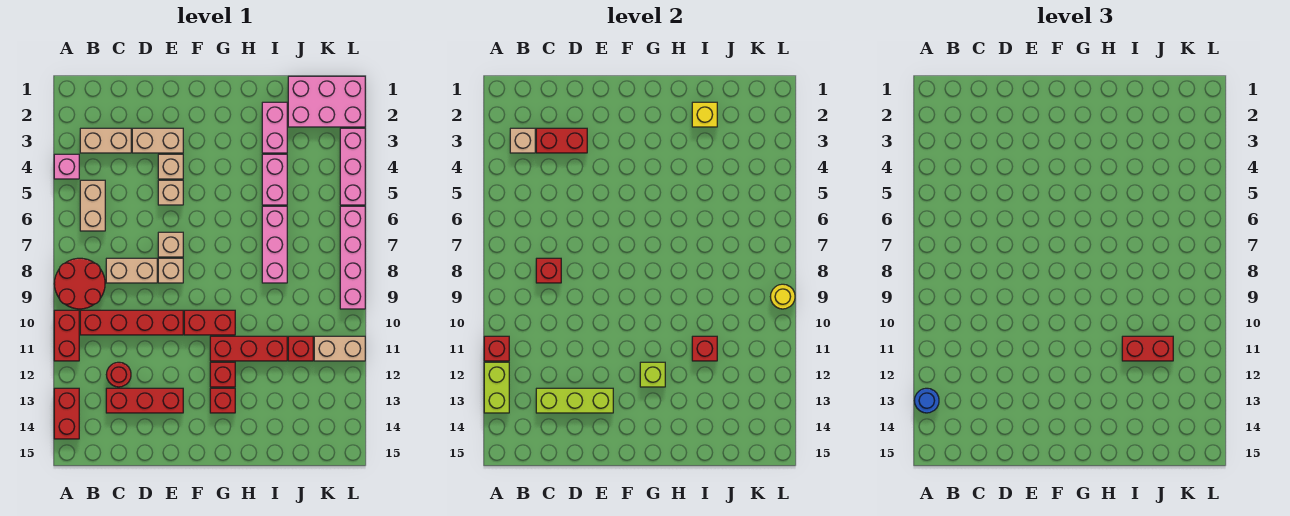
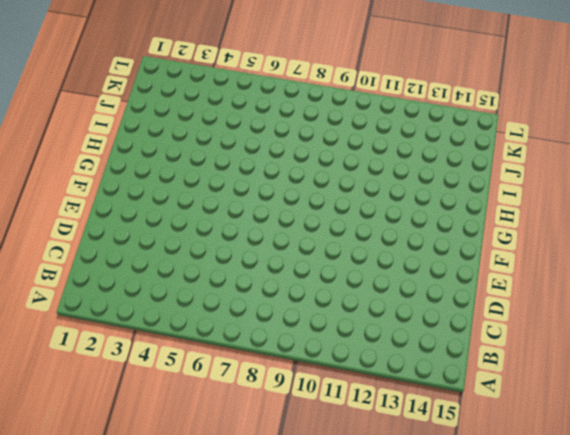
none -> pink 1x1 brick [54,154,79,179]
none -> red 2x2 round brick [54,258,105,309]
none -> red 1x2 brick [54,310,79,361]
none -> red 1x2 brick [54,388,79,439]

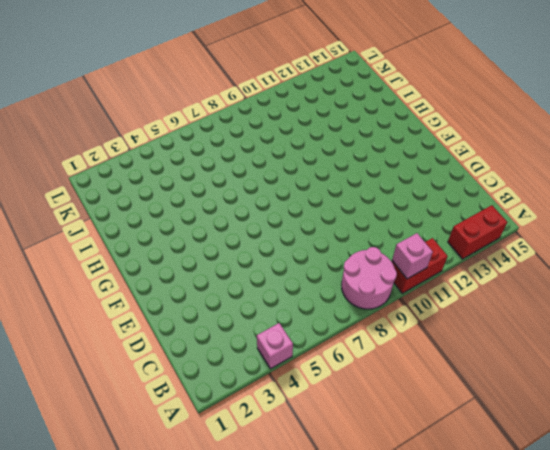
pink 2x2 round brick [342,247,397,309] -> red 2x2 round brick [54,258,105,309]
pink 1x1 brick [392,233,433,279] -> none
none -> tan 1x2 brick [80,128,131,153]
none -> tan 1x2 brick [80,180,105,231]
none -> red 1x4 brick [80,310,183,335]
none -> tan 1x2 brick [106,258,157,283]

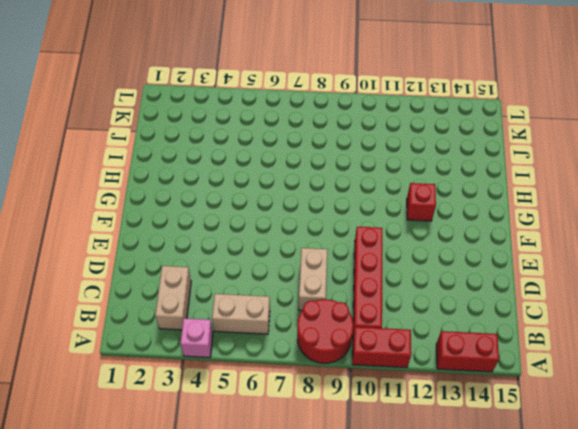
none -> red 1x1 round brick [106,362,131,387]
none -> red 1x3 brick [106,388,183,413]
none -> tan 1x2 brick [132,128,183,153]
none -> tan 1x1 brick [158,154,183,179]

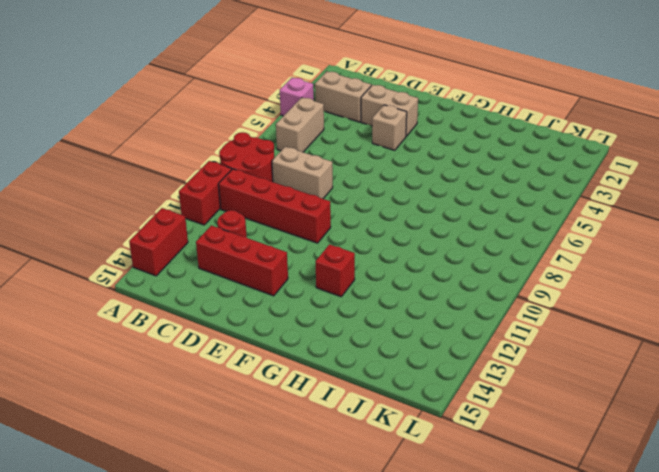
none -> tan 1x1 brick [158,180,183,205]
none -> tan 1x1 brick [158,232,183,257]
none -> tan 1x1 brick [158,258,183,283]
none -> red 1x2 brick [184,310,235,335]

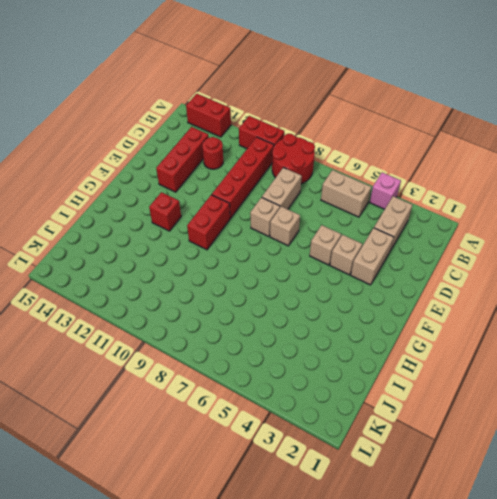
none -> red 1x3 brick [210,336,287,361]
none -> red 1x1 brick [210,388,235,413]
none -> pink 1x2 brick [262,102,287,153]
none -> pink 1x2 brick [262,154,287,205]

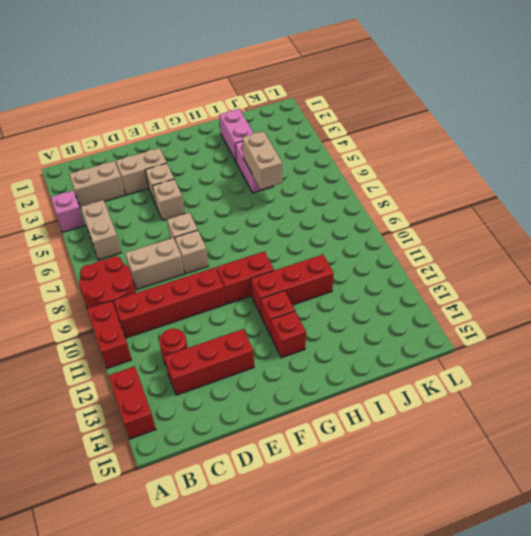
tan 1x2 brick [242,131,282,189] -> tan 1x2 brick turned to [314,336,365,361]
none -> pink 1x3 brick [262,206,287,283]
none -> pink 2x3 brick [288,76,365,127]
none -> red 1x1 brick [288,336,313,361]
none -> pink 1x3 brick [340,128,365,205]

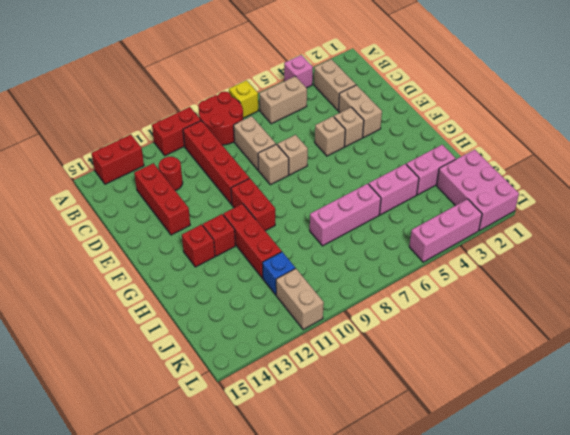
yellow 1x1 brick [229,80,258,118] -> yellow 1x1 brick moved to [692,102,717,127]
blue 1x1 brick [262,252,295,295] -> red 1x1 brick [288,336,313,361]
none -> pink 1x4 brick [340,206,365,309]
none -> red 1x1 brick [484,336,509,361]
none -> lime 1x2 brick [484,362,509,413]
none -> tan 1x1 brick [510,128,535,153]

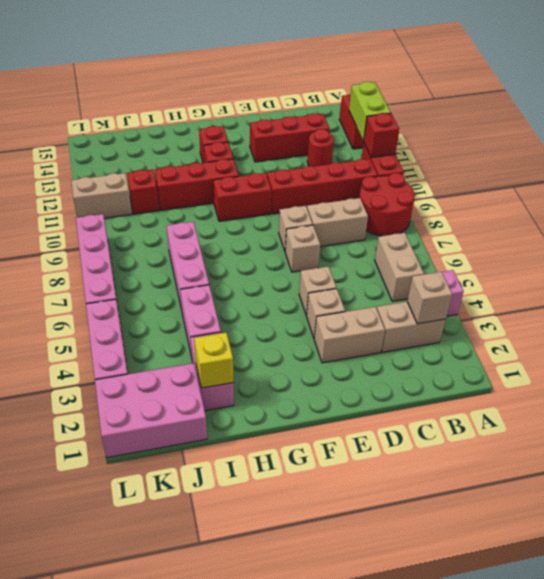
none -> red 1x2 brick [536,128,587,153]
none -> red 1x1 brick [536,258,561,283]
none -> lime 1x3 brick [536,388,613,413]
none -> lime 1x1 brick [640,362,665,387]

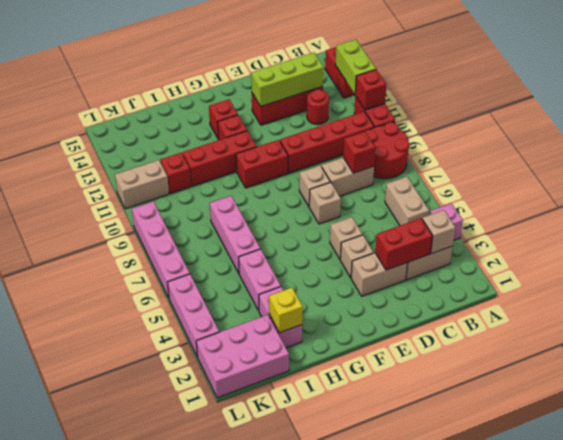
none -> lime 1x1 brick [640,362,665,387]
none -> red 1x1 brick [692,336,717,361]
none -> yellow 1x1 round brick [770,284,795,309]
none -> blue 1x1 round brick [914,388,939,413]

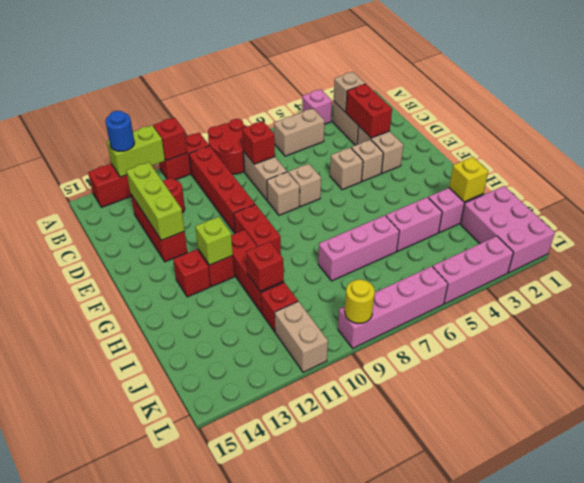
none -> red 1x2 brick [1122,336,1173,361]

